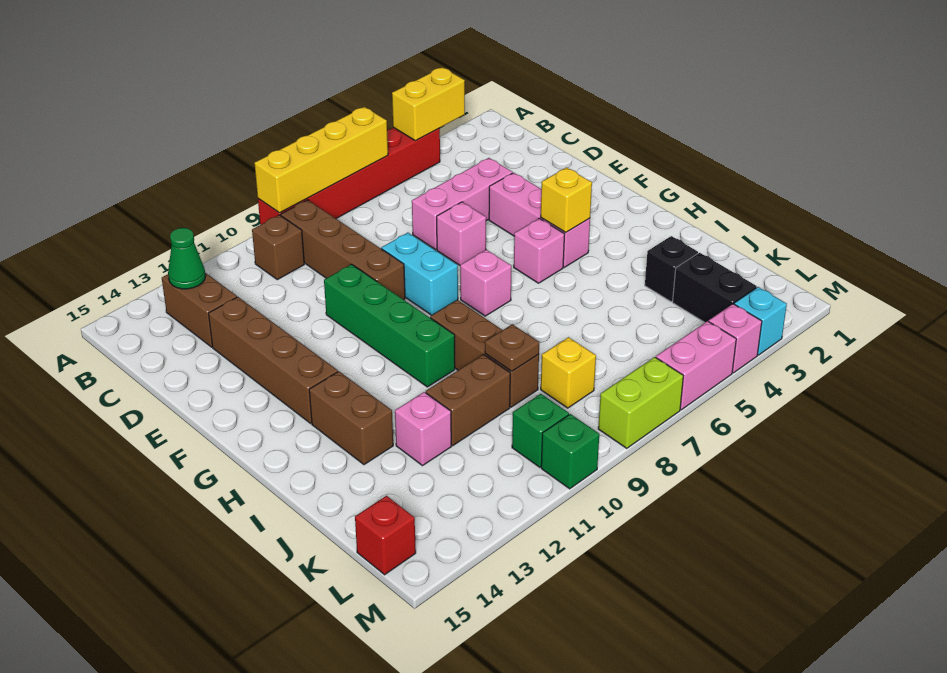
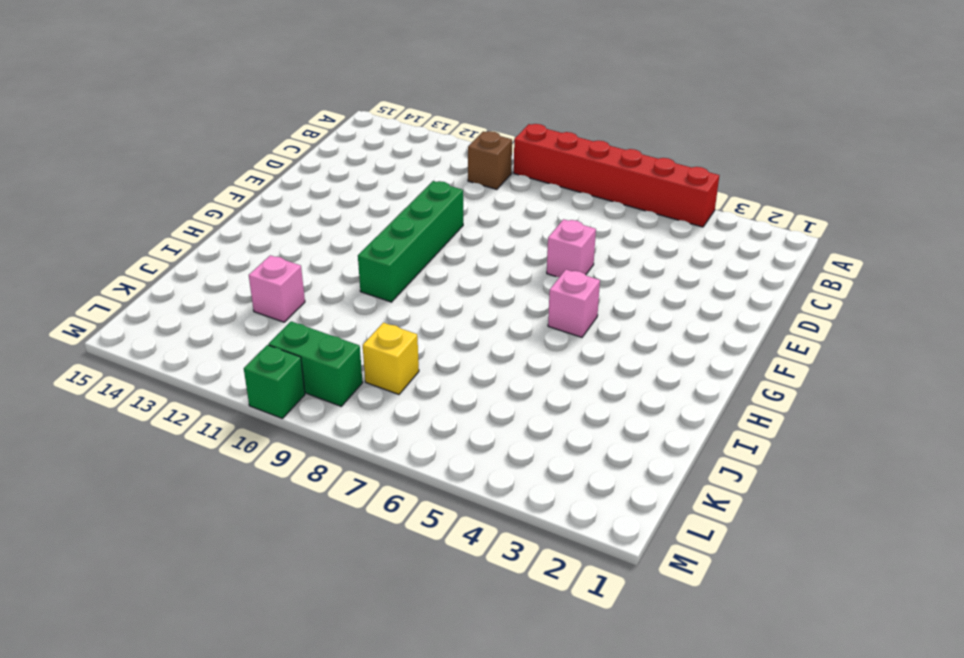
green 1x2 brick [269,321,363,406] -> green 1x1 brick [512,394,569,467]
none -> brown 1x4 brick [281,200,405,300]
none -> brown 1x2 brick [162,273,237,347]
none -> pink 1x3 brick [412,158,513,250]
none -> brown 1x4 brick [209,297,338,423]

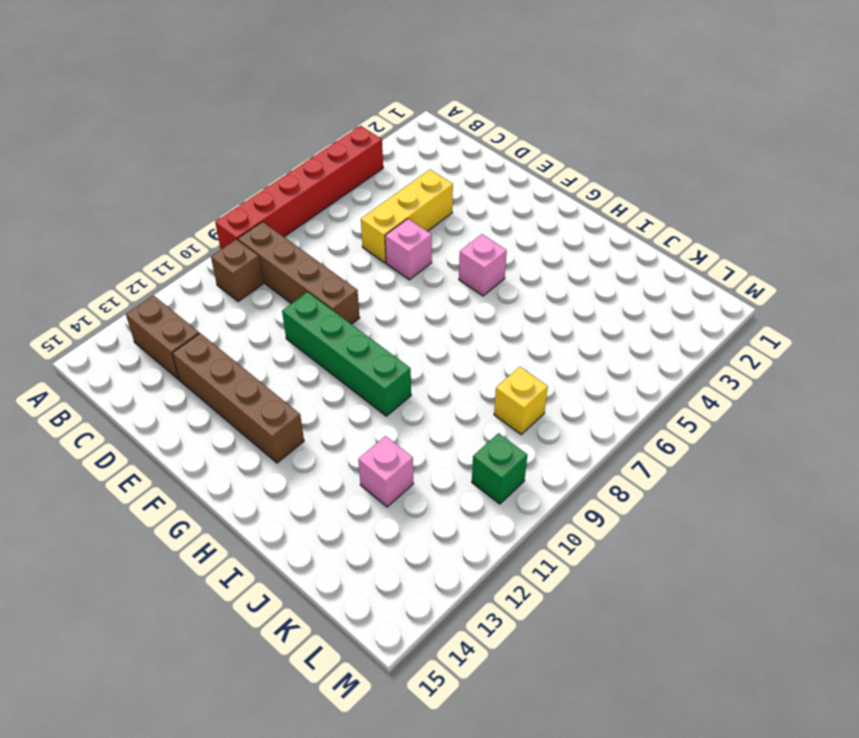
yellow 1x3 brick [361,170,453,263] -> pink 1x3 brick [412,158,513,250]
none -> pink 1x3 brick [489,173,590,267]
none -> cyan 1x2 brick [381,233,458,315]
none -> pink 1x1 brick [460,250,512,316]
none -> brown 1x3 brick [430,300,539,407]

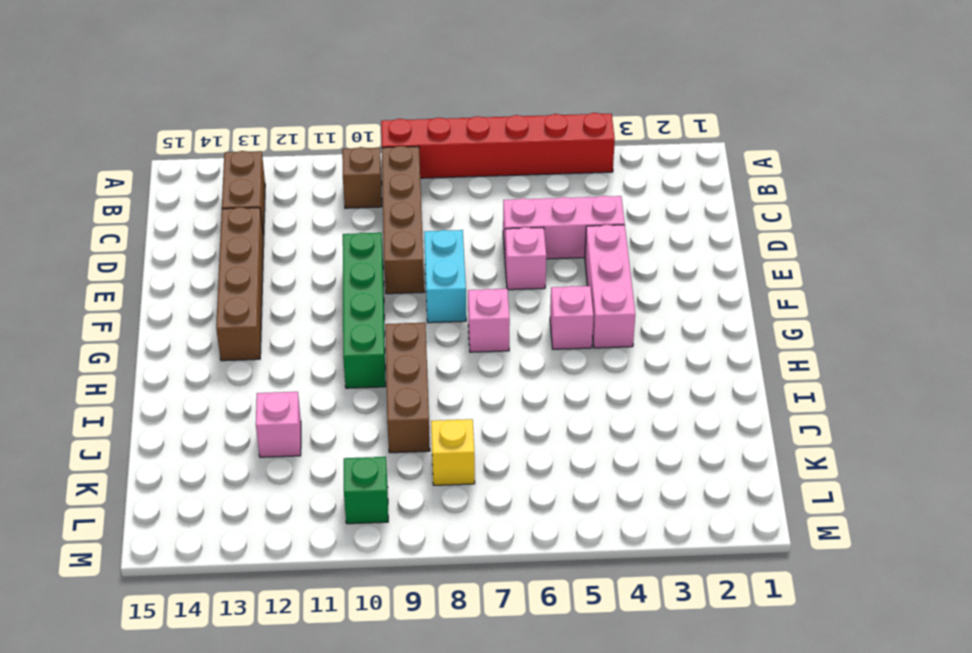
none -> brown 1x2 brick [309,371,393,465]
none -> black 1x1 brick [645,236,698,302]
none -> brown 1x2 brick [426,355,510,446]
none -> black 1x2 brick [673,253,757,322]

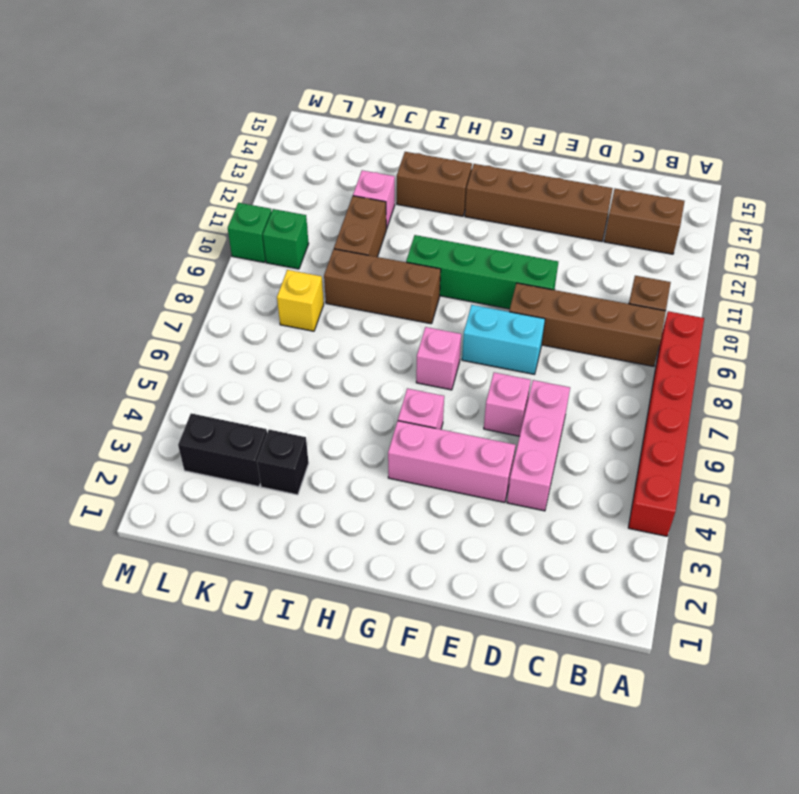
none -> red 1x1 brick [355,496,416,575]
none -> cyan 1x1 brick [734,287,787,355]
none -> pink 1x1 brick [709,304,762,373]
none -> pink 1x2 brick [656,321,736,410]

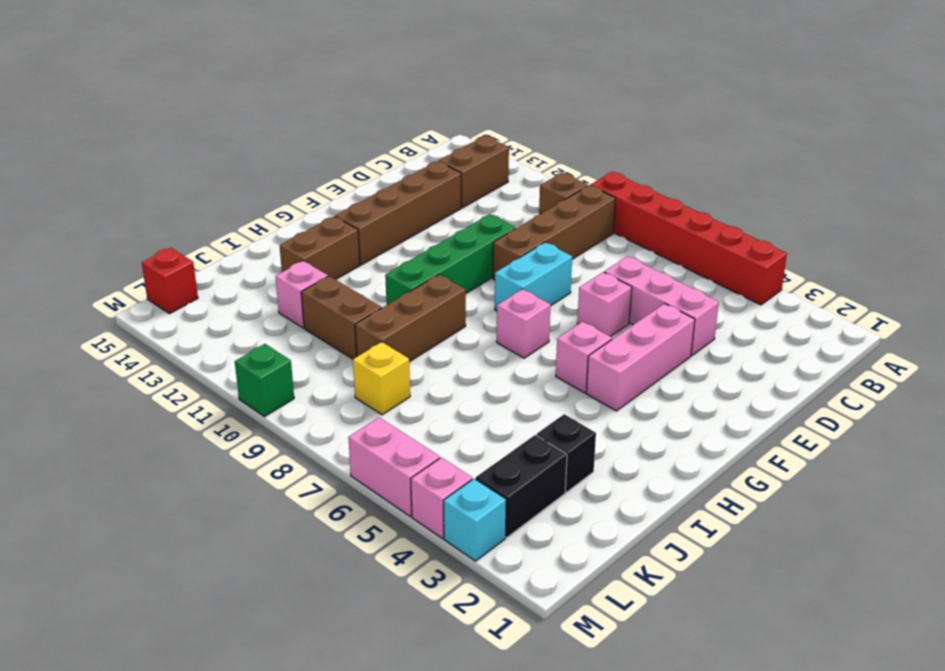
none -> green 1x1 brick [512,394,569,467]
none -> lime 1x2 brick [598,357,683,448]
none -> yellow 1x2 brick [392,67,465,141]
none -> yellow 1x4 brick [254,107,388,213]

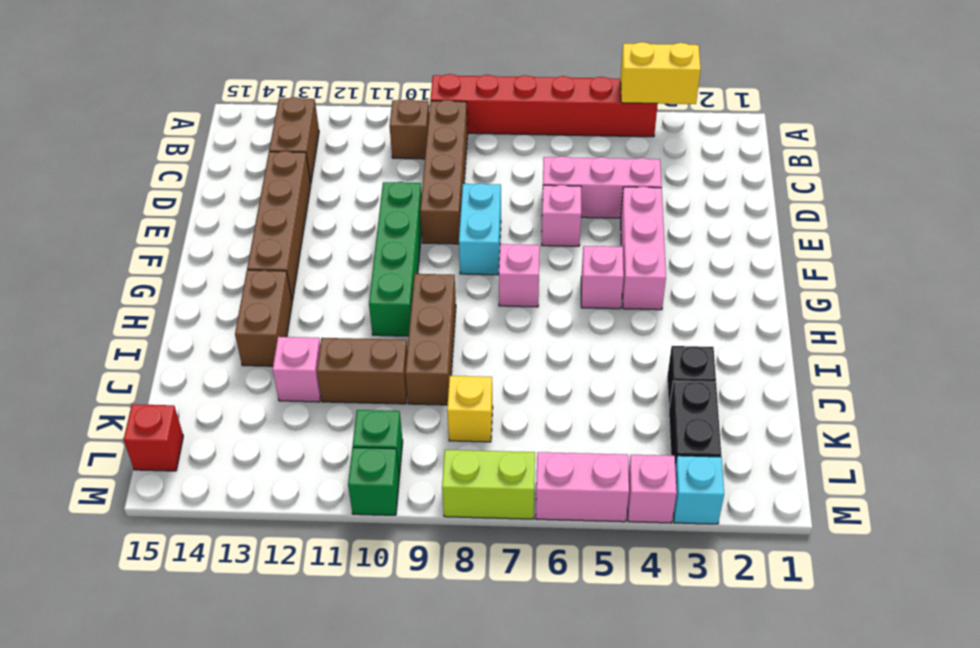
none -> yellow 1x4 brick [254,107,388,213]
none -> green 1x1 cone [168,228,206,289]
none -> yellow 1x1 brick [541,167,592,232]
none -> brown 1x1 plate [485,324,539,371]

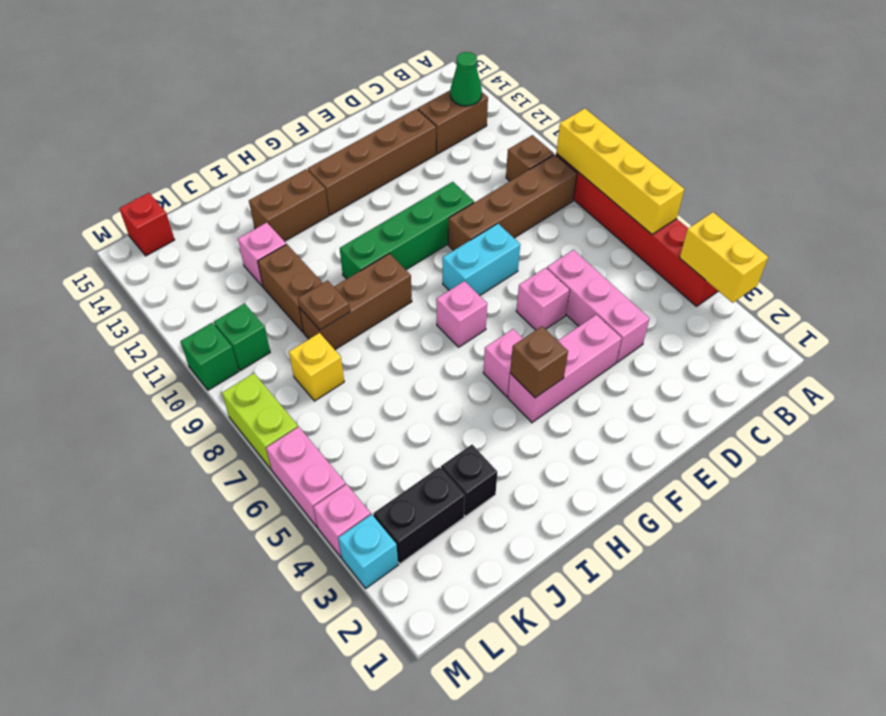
brown 1x1 brick [510,326,568,398] -> yellow 1x1 brick [541,167,592,232]

